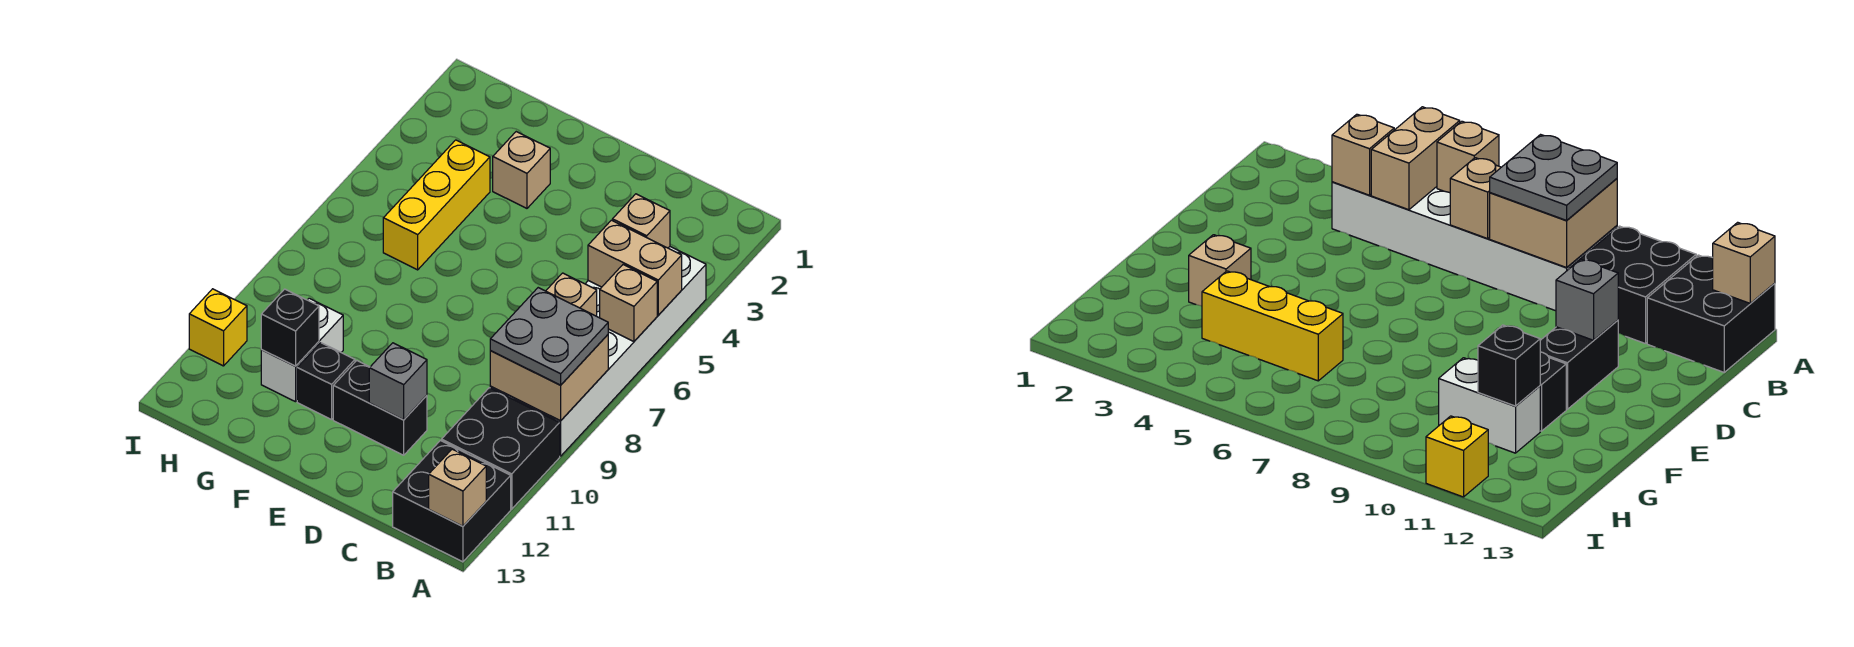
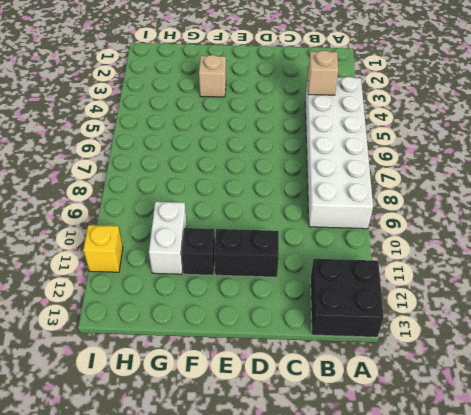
none -> black 2x2 brick [442,388,560,509]
none -> yellow 1x3 brick [383,140,490,270]
none -> tan 1x2 brick [588,220,682,315]

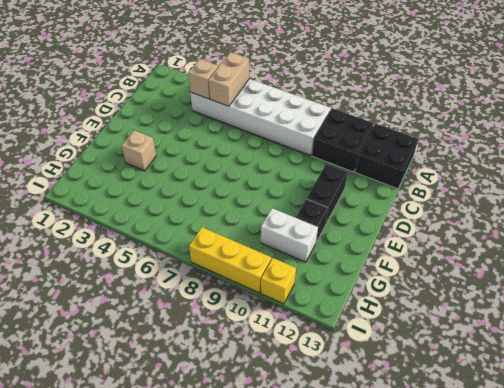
yellow 1x3 brick [189,227,271,293] -> yellow 1x3 brick moved to [383,140,490,270]
none -> tan 1x1 brick [600,265,657,342]
none -> tan 2x2 brick [490,335,608,421]
none -> tan 1x1 brick [429,449,486,526]

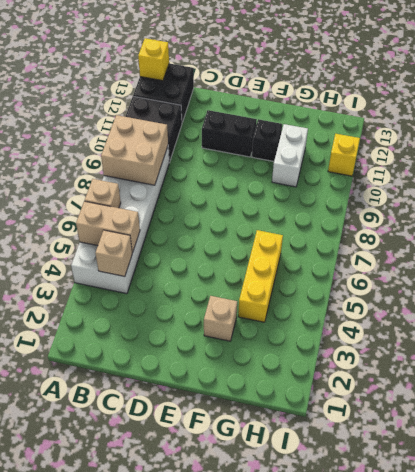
yellow 1x1 brick [138,38,169,81] -> tan 1x1 brick [429,449,486,526]
none -> tan 1x1 brick [546,273,597,316]
none -> grey 1x1 brick [369,343,427,420]
none -> black 1x1 brick [261,289,319,366]

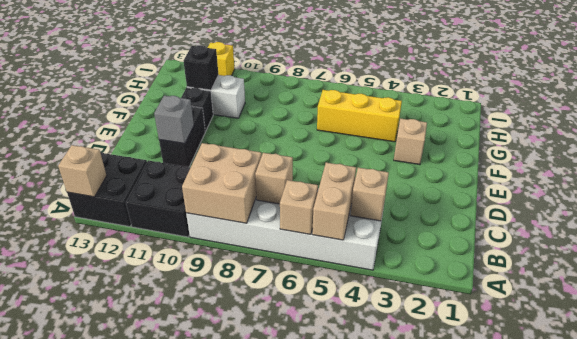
none -> grey 2x2 plate [490,288,608,385]

